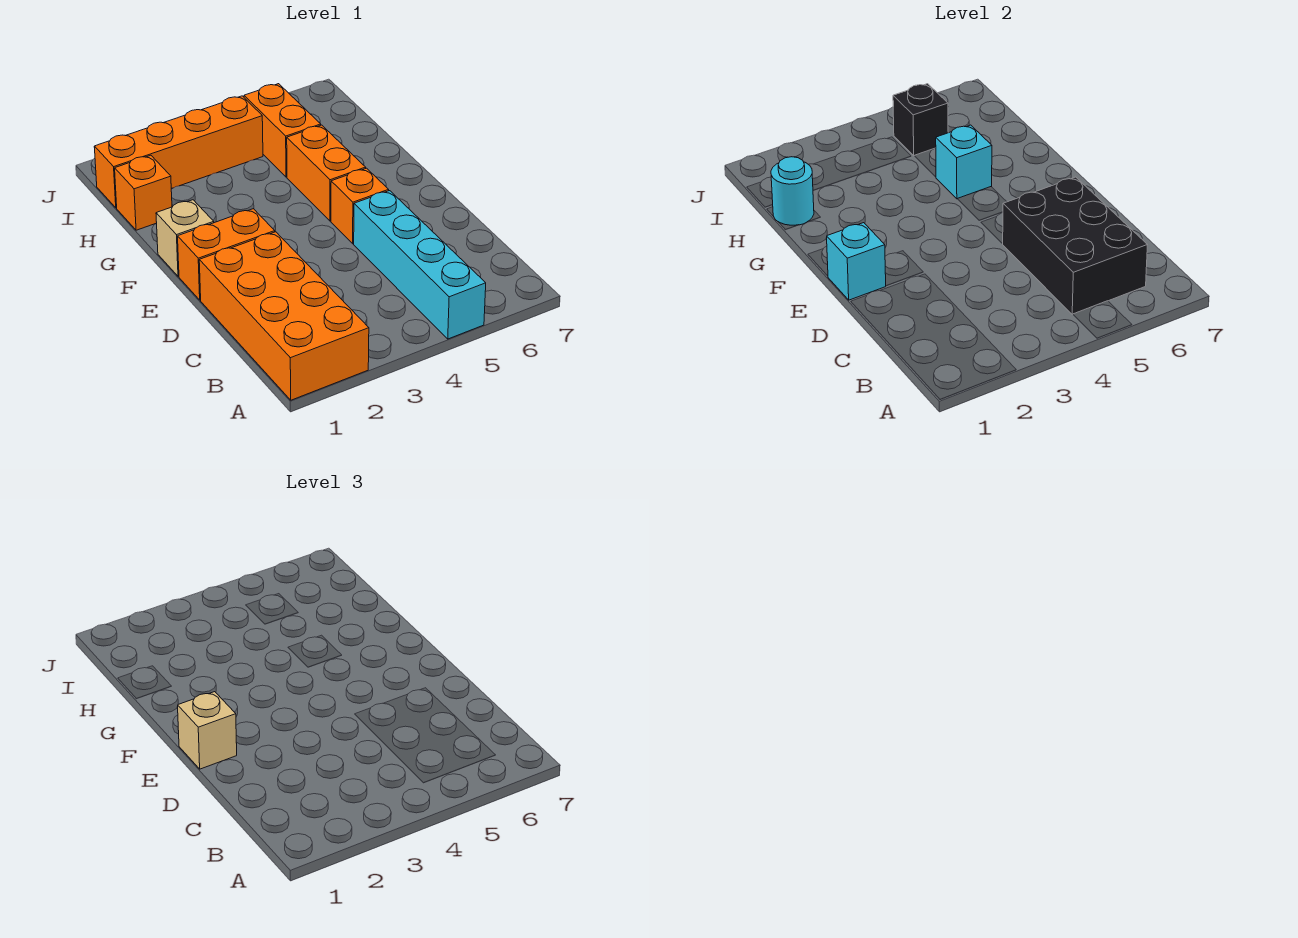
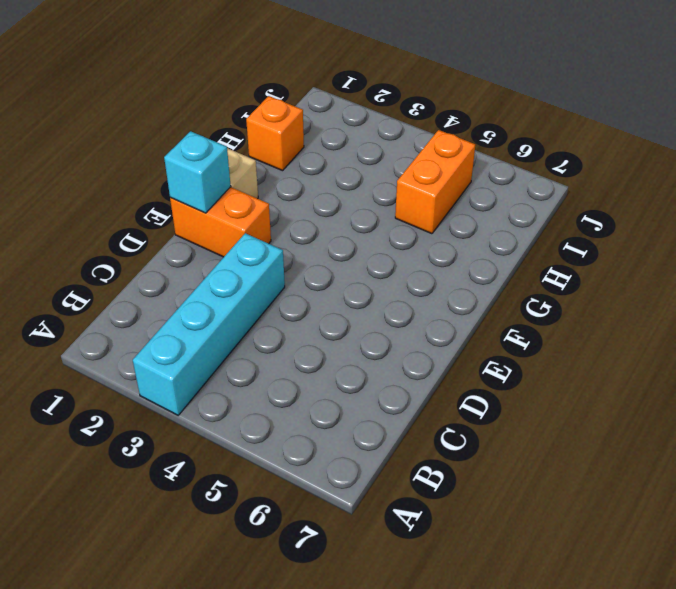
cyan 1x4 brick [133,233,285,415] -> cyan 1x4 brick moved to [354,191,486,339]
none -> orange 2x4 brick [199,232,369,400]
none -> orange 1x1 brick [331,168,389,244]
none -> orange 1x2 brick [287,125,366,221]

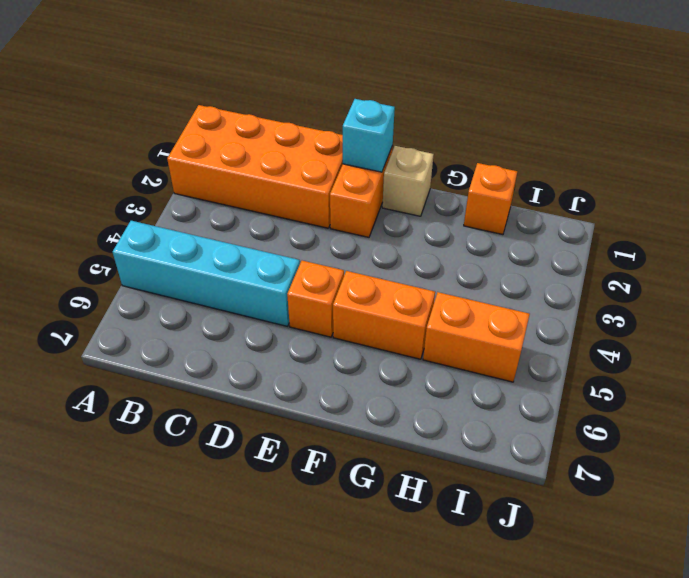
none -> orange 1x4 brick [94,96,263,208]
none -> black 2x3 brick [1003,177,1147,314]
none -> cyan 1x1 brick [936,125,992,199]

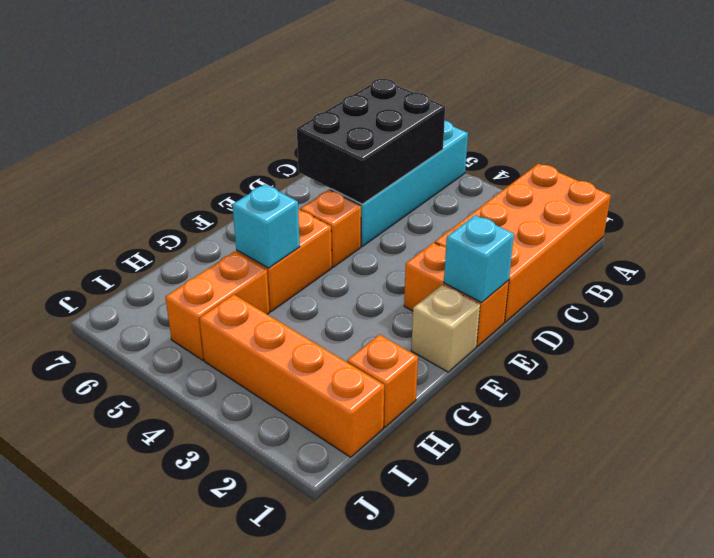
none -> cyan 1x1 round brick [771,157,814,225]
none -> black 1x1 brick [893,84,948,156]
none -> tan 1x1 brick [178,692,237,769]

